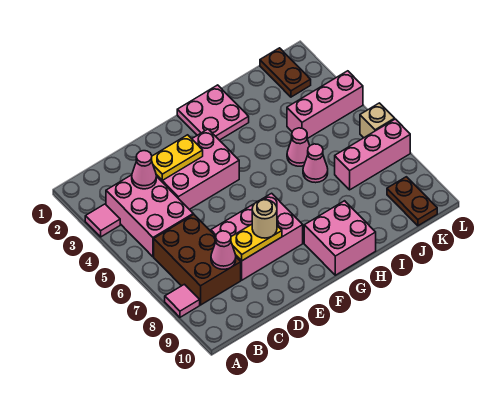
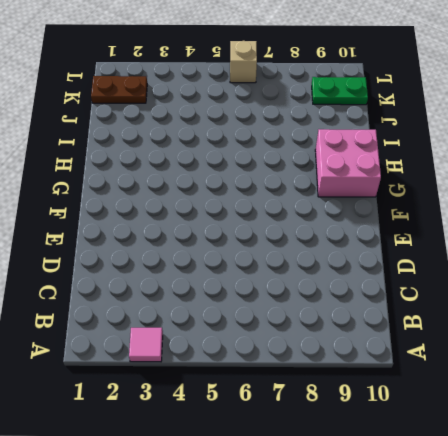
green 1x2 plate [312,77,368,105] -> brown 1x2 plate [387,177,437,226]
none -> pink 1x1 tile [165,284,200,317]
none -> pink 2x3 brick [106,175,193,257]
none -> brown 2x3 brick [154,214,241,305]

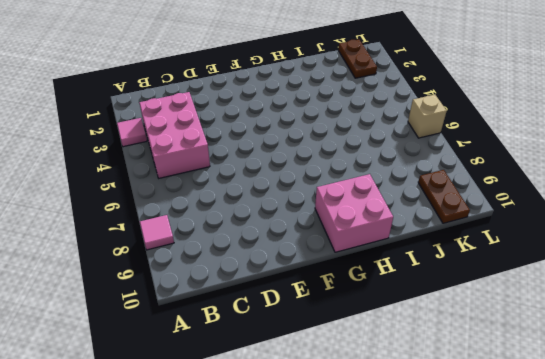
none -> brown 2x3 brick [154,214,241,305]
none -> pink 2x3 brick [156,129,239,209]
none -> pink 2x3 brick [211,193,303,280]

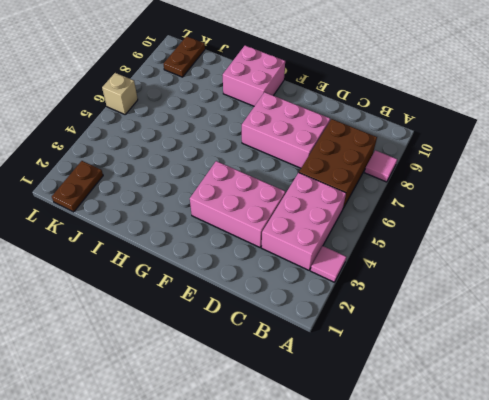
none -> pink 2x2 plate [177,85,249,140]
none -> pink 1x1 cone [287,128,310,166]
none -> pink 1x1 cone [303,144,328,183]

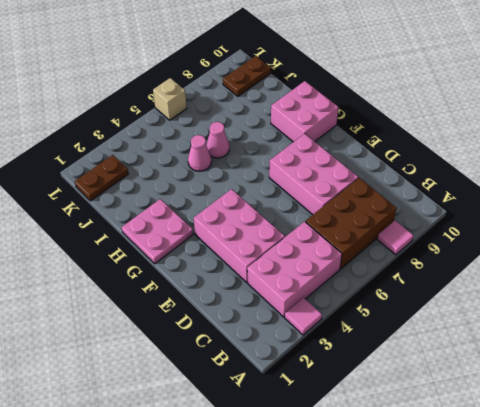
none -> pink 1x3 brick [287,71,363,139]
none -> pink 1x3 brick [335,119,410,190]
none -> pink 1x1 cone [132,151,156,189]

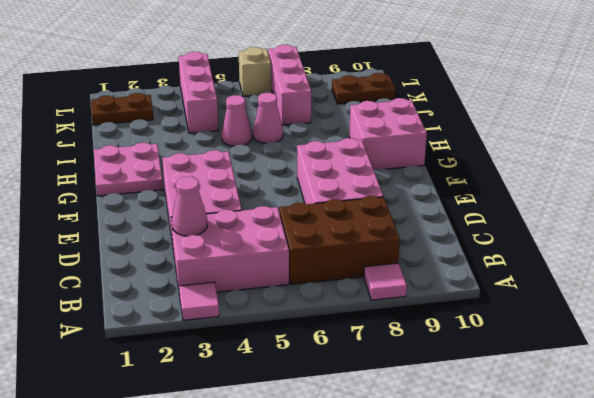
none -> pink 1x1 cone [211,231,236,269]
none -> yellow 1x2 plate [152,135,203,181]
none -> yellow 1x2 plate [231,224,282,261]

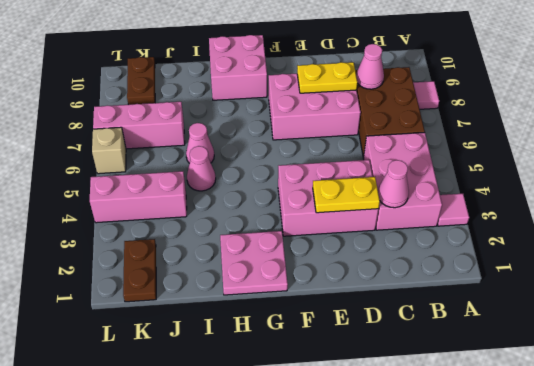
none -> tan 1x1 round brick [252,200,277,238]

